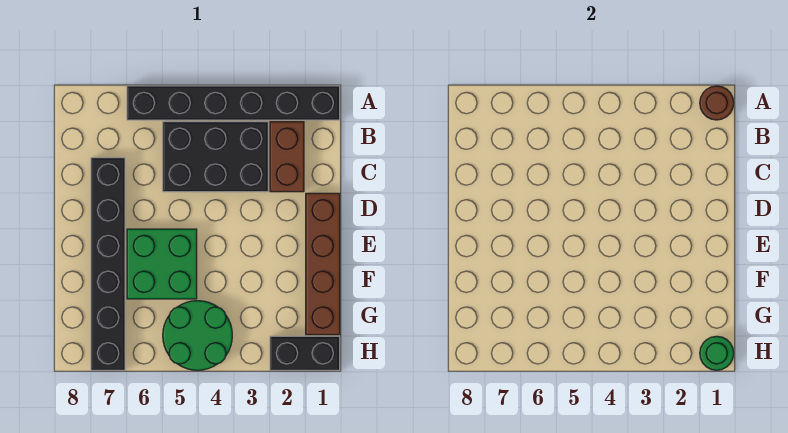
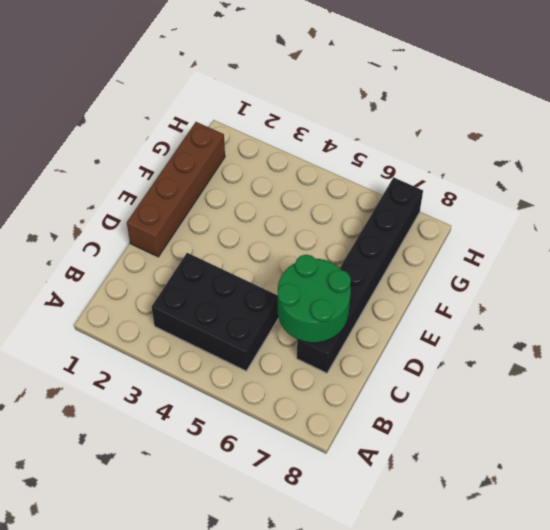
green 2x2 round brick [278,255,351,343] -> green 2x2 round brick moved to [163,301,232,370]
none -> black 1x6 brick [127,86,340,120]
none -> brown 1x2 brick [270,122,304,192]

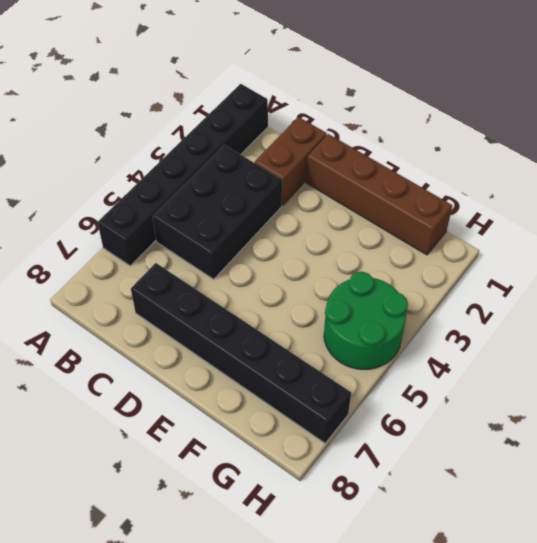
brown 1x2 brick [255,117,327,205] -> brown 1x2 brick turned to [270,122,304,192]
none -> green 2x2 brick [127,229,197,299]
none -> black 1x2 brick [270,336,340,370]

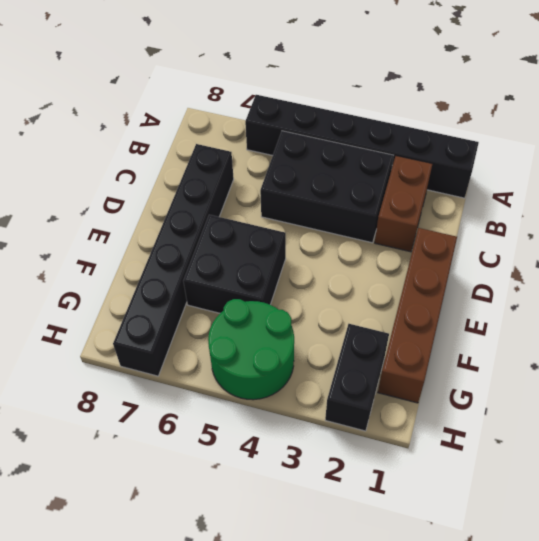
black 2x2 brick [183,215,286,313] -> green 2x2 brick [127,229,197,299]
black 1x2 brick [325,324,389,431] -> black 1x2 brick turned to [270,336,340,370]
none -> brown 1x1 round brick [700,86,734,120]
none -> green 1x1 round brick [700,336,734,370]

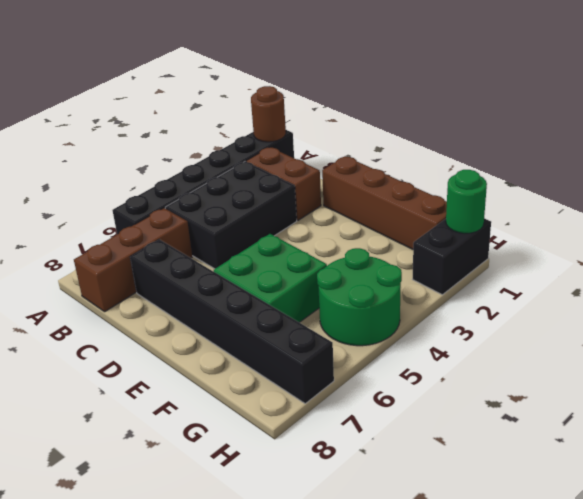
brown 1x3 brick [74,208,192,312] -> none

